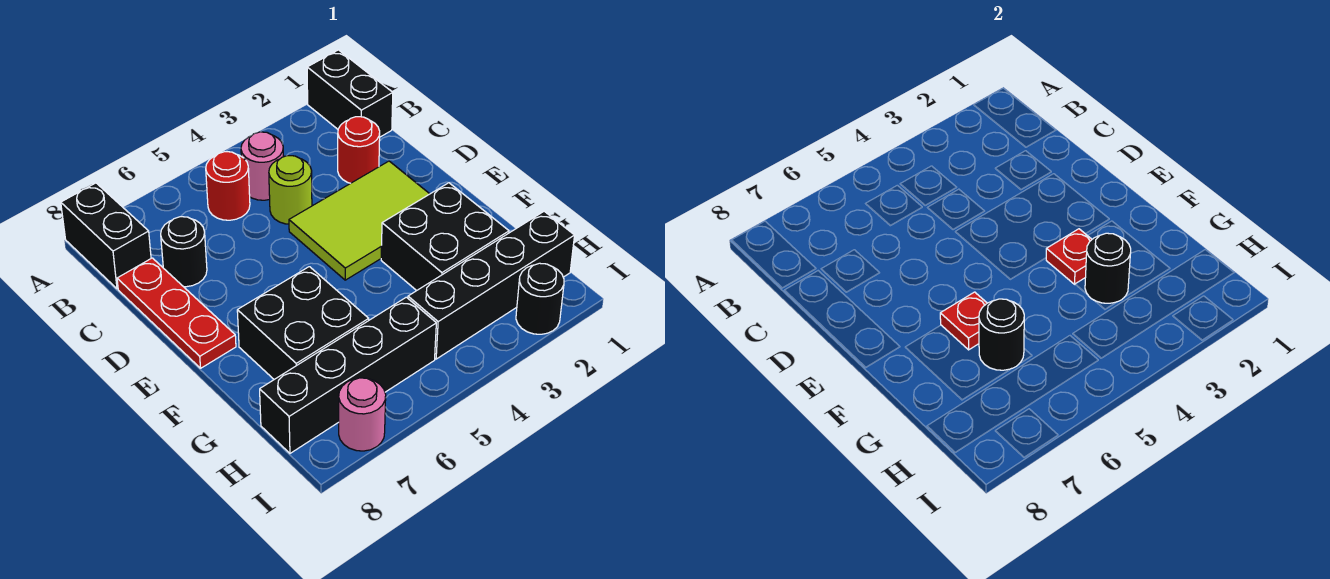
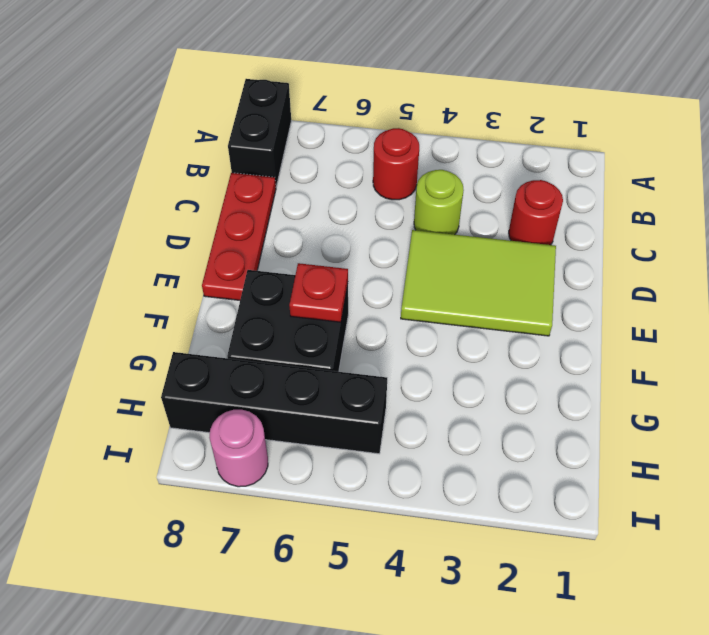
none -> black 1x2 brick [307,50,393,137]
none -> pink 1x1 round brick [241,132,284,200]
none -> black 1x1 round brick [161,217,207,287]

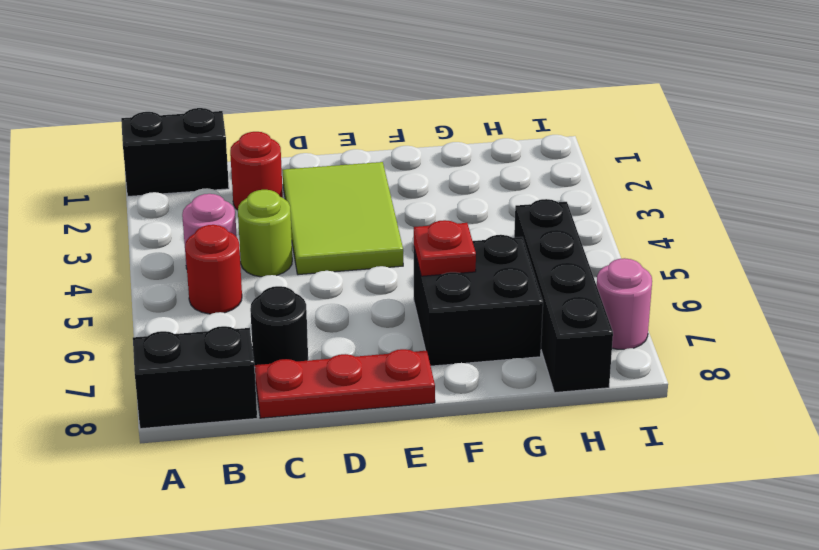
none -> black 2x2 brick [381,183,509,291]
none -> black 1x4 brick [408,211,575,359]
none -> black 1x1 round brick [516,263,564,334]

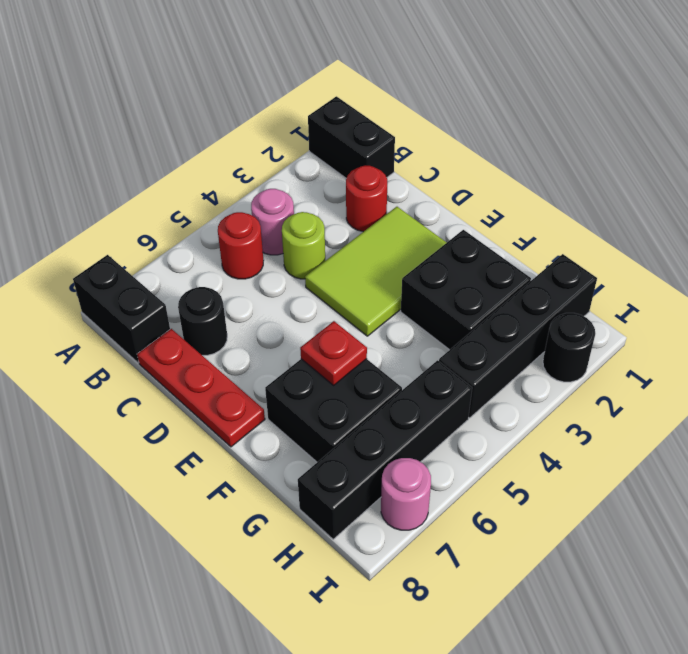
none -> red 1x1 plate [1046,229,1092,284]
none -> black 1x1 round brick [1085,233,1131,303]
none -> black 1x1 round brick [979,299,1024,370]

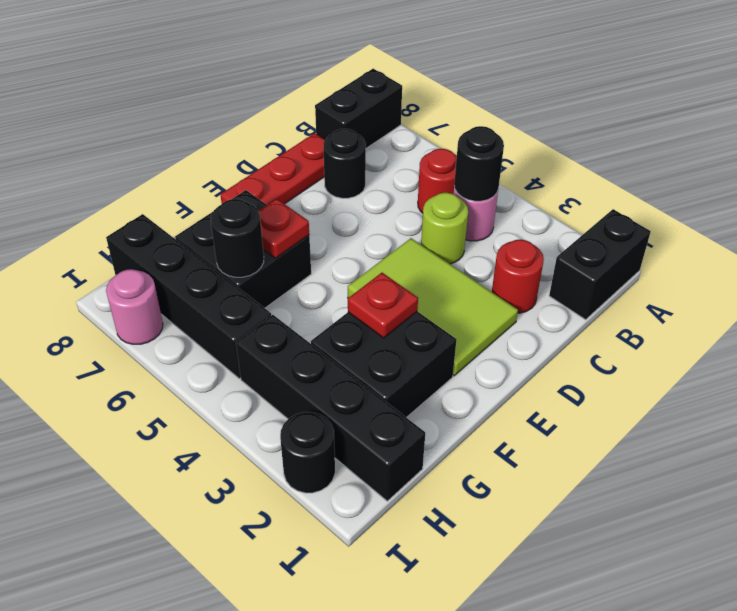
black 1x1 round brick [454,126,504,201] -> black 1x1 round brick moved to [1085,233,1131,303]

